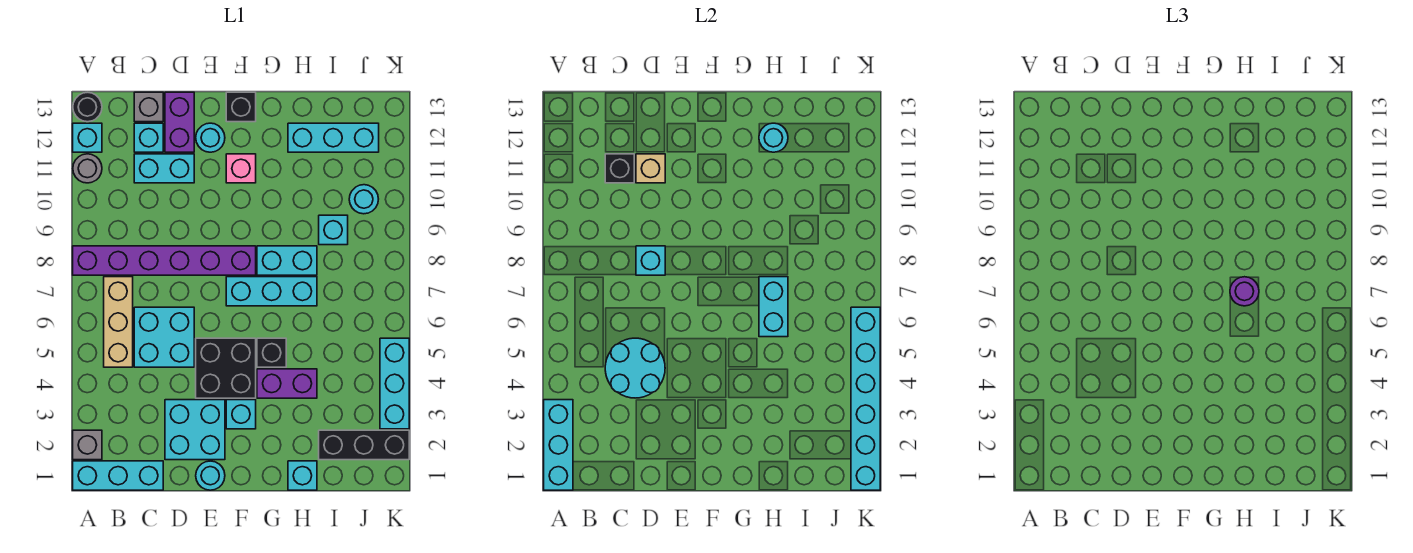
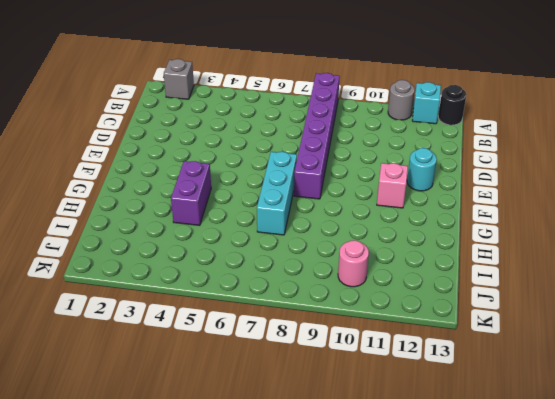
pink 1x1 round brick [338,240,369,287] -> cyan 1x1 round brick [349,185,378,214]
none -> cyan 1x3 brick [73,461,163,490]
none -> tan 1x3 brick [104,277,133,367]
none -> cyan 2x2 brick [134,307,194,367]
none -> cyan 1x2 brick [134,154,194,183]

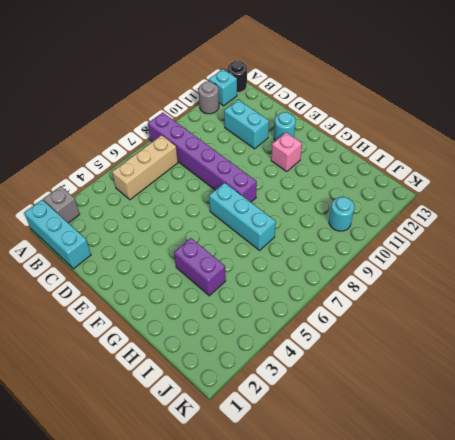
none -> cyan 2x2 brick [134,307,194,367]
none -> cyan 1x1 brick [134,123,163,152]
none -> grey 1x1 brick [134,92,163,122]
none -> cyan 2x2 brick [165,400,225,460]

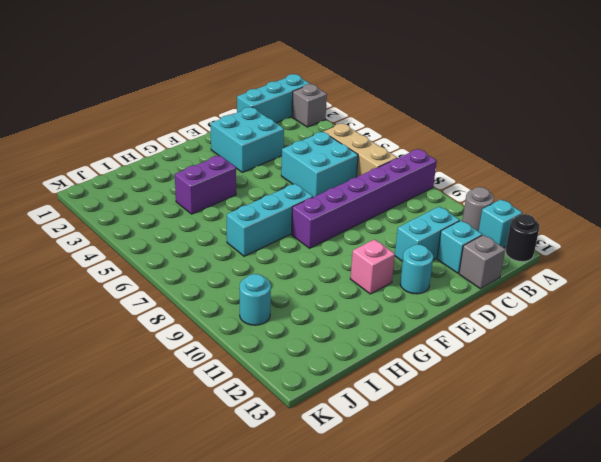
none -> purple 1x2 brick [165,92,194,152]
none -> cyan 1x1 round brick [196,461,225,490]
none -> black 2x2 brick [196,338,256,398]
none -> cyan 1x1 brick [226,400,256,429]

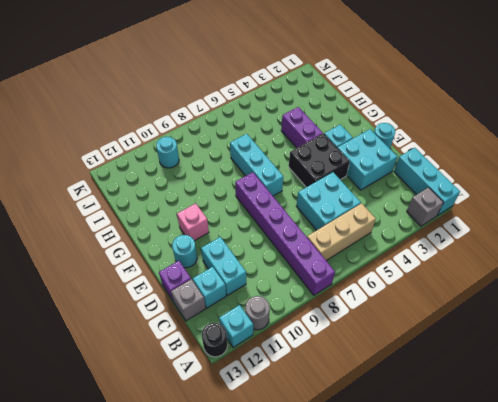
purple 1x1 brick [159,261,191,302] -> purple 1x2 brick [165,92,194,152]
none -> black 1x1 brick [226,92,256,122]
none -> black 1x1 brick [257,338,286,367]
none -> cyan 1x2 brick [257,246,317,275]
none -> cyan 1x1 brick [288,461,317,490]

